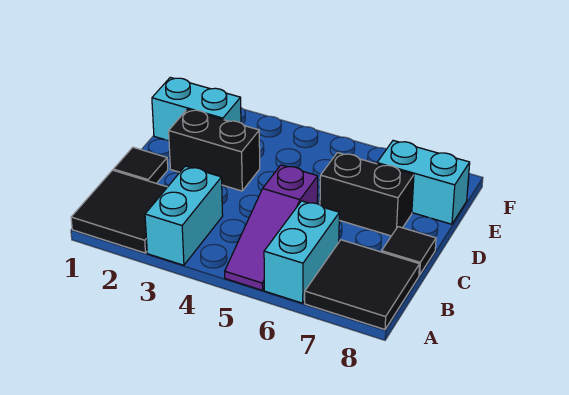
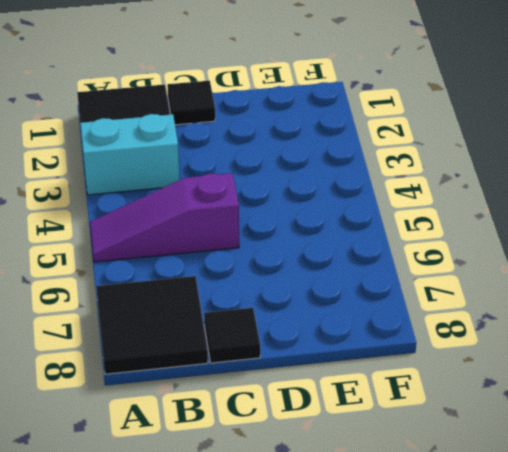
none -> cyan 1x2 brick [264,201,339,303]
none -> black 1x2 brick [169,109,260,191]

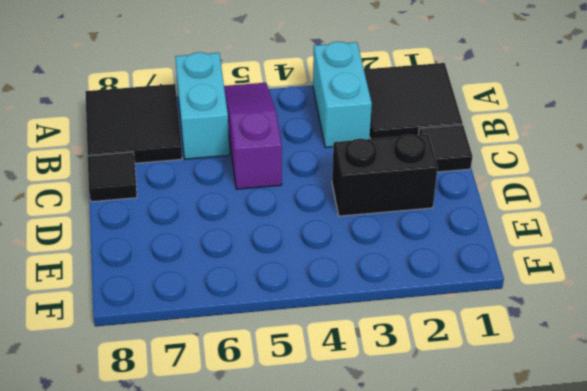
none -> black 1x2 brick [320,153,414,236]
none -> cyan 1x2 brick [152,77,241,141]

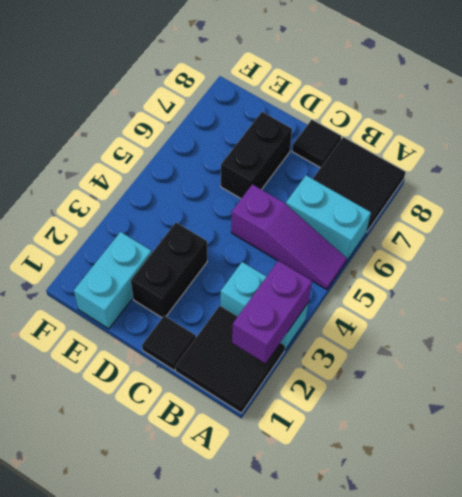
purple 1x2 brick [232,261,312,363] -> none
none -> cyan 1x2 brick [377,140,470,224]

